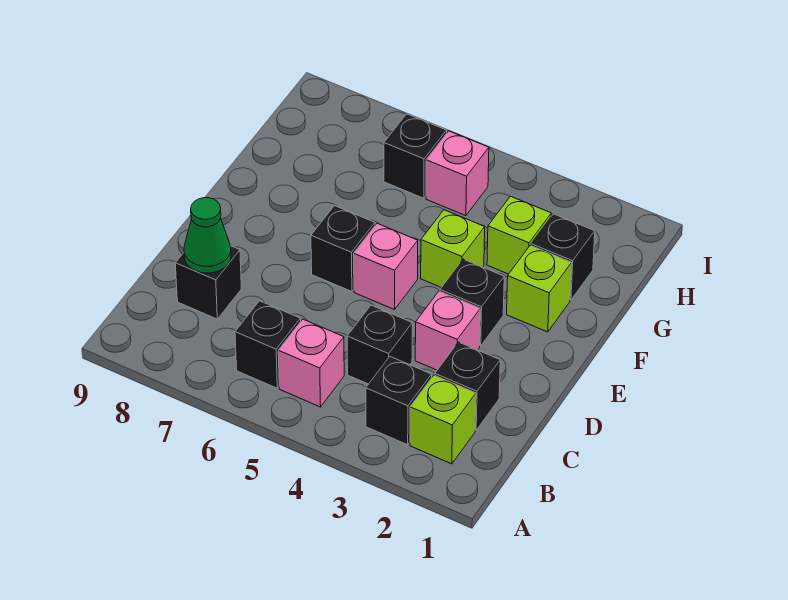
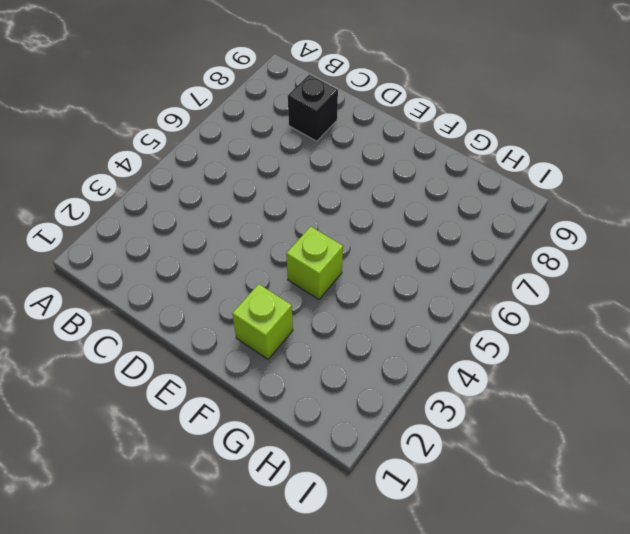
none -> lime 1x1 brick [410,375,476,464]
none -> black 1x1 brick [366,357,432,445]
none -> pink 1x1 brick [278,319,344,407]

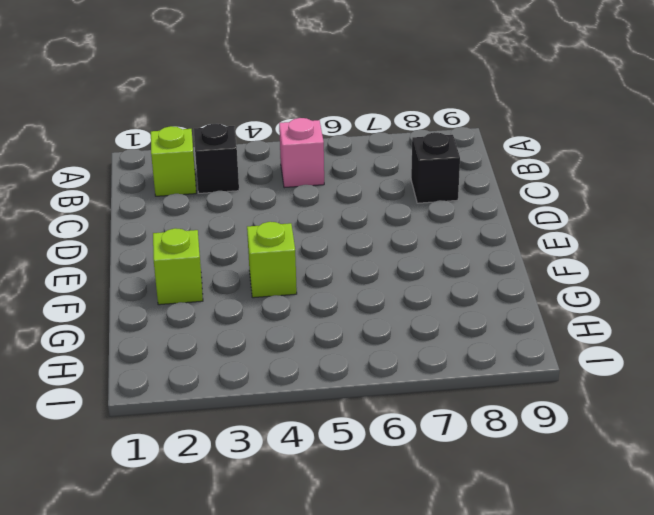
none -> black 1x1 brick [235,301,301,388]
none -> black 1x1 brick [435,342,500,430]
none -> black 1x1 brick [347,305,412,384]

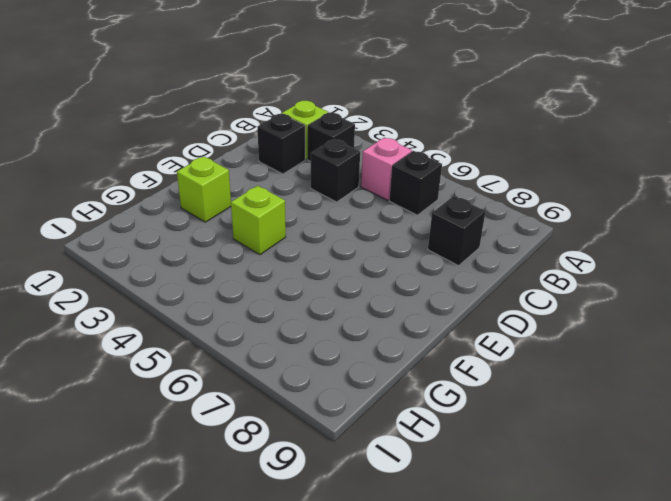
none -> pink 1x1 brick [415,291,480,370]
none -> black 1x1 brick [440,259,504,346]
none -> pink 1x1 brick [354,223,418,310]

